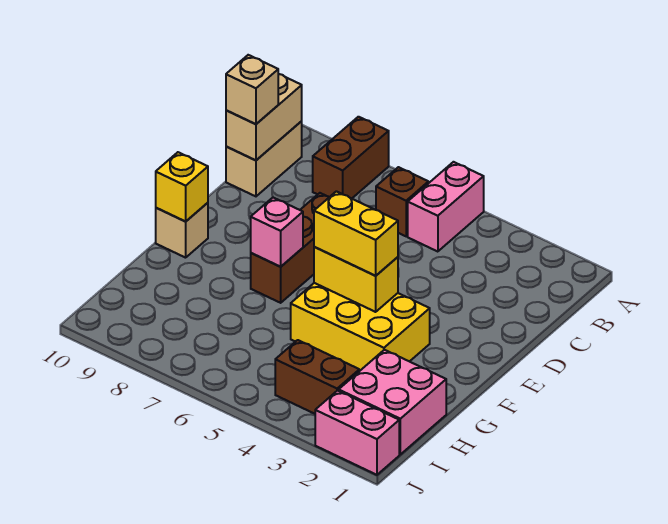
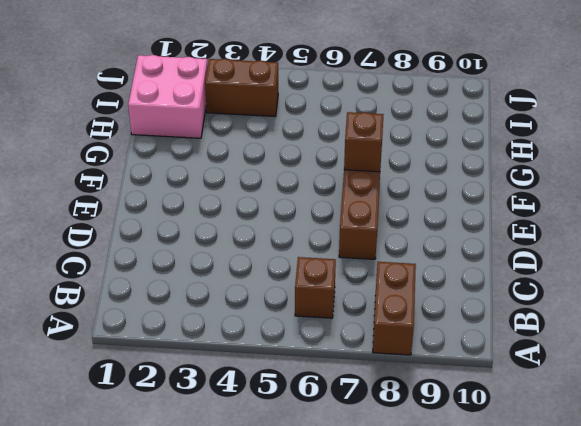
brown 1x1 brick [344,112,384,172] -> pink 1x1 brick [251,198,303,267]
none -> pink 1x2 brick [408,162,484,252]
none -> tan 1x2 brick [226,121,302,196]
none -> yellow 2x3 brick [291,283,430,371]

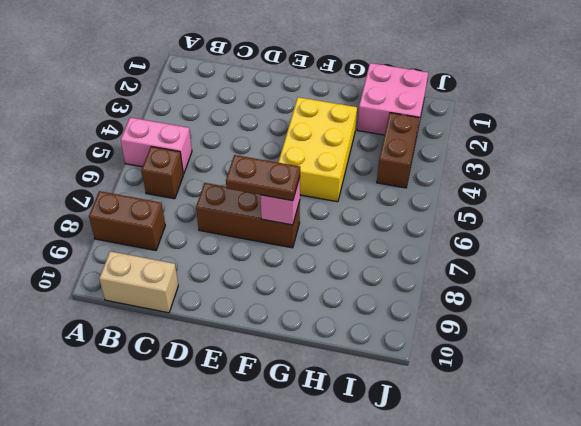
brown 1x2 plate [226,155,300,201] -> none
none -> tan 1x1 brick [156,203,208,258]
none -> pink 1x2 brick [315,391,399,475]
none -> tan 1x2 brick [226,74,302,160]

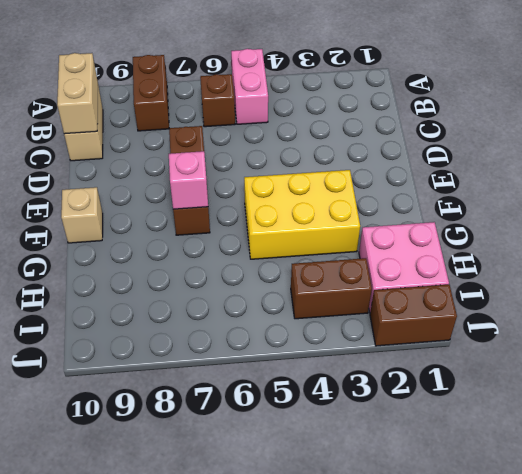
brown 1x2 brick [370,285,457,346] -> pink 1x2 brick [315,391,399,475]
none -> yellow 1x2 brick [314,247,398,312]
none -> yellow 1x1 brick [156,152,208,222]
none -> tan 1x1 brick [226,55,278,124]

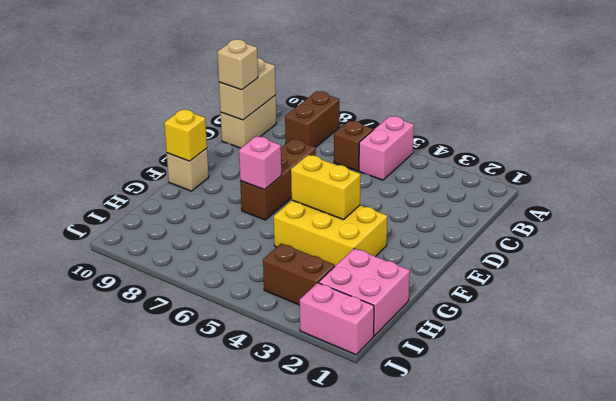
none -> yellow 1x2 brick [314,191,398,276]

